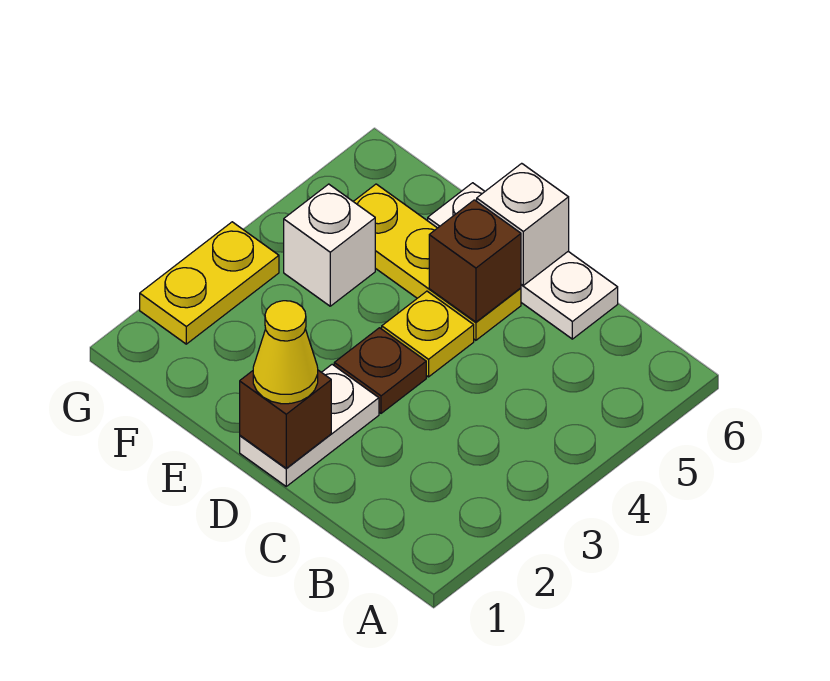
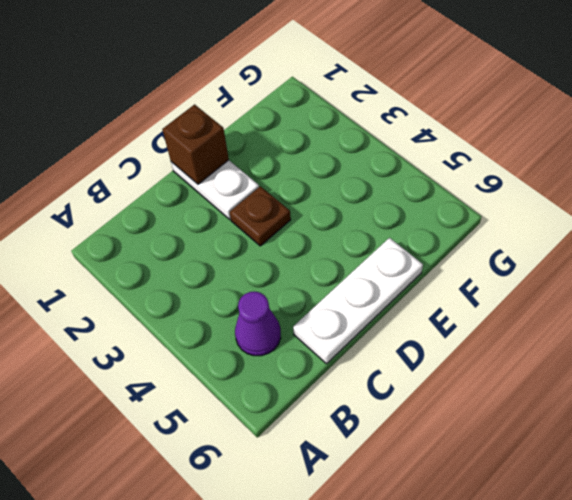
purple 1x1 cone [235,292,281,356] -> none
none -> yellow 1x1 plate [382,291,474,377]
none -> yellow 1x3 plate [353,184,521,340]

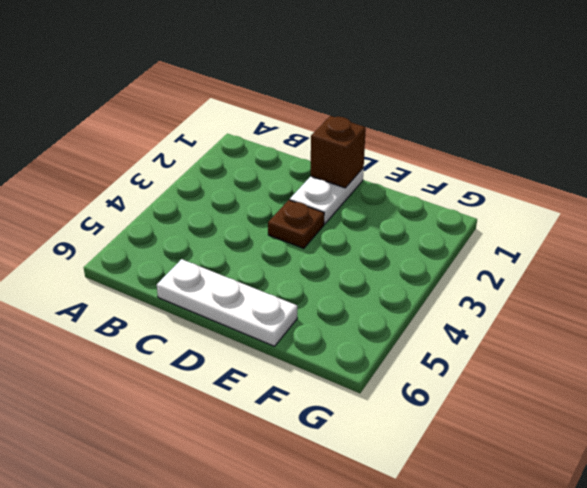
none -> yellow 1x1 plate [382,291,474,377]
none -> yellow 1x3 plate [353,184,521,340]

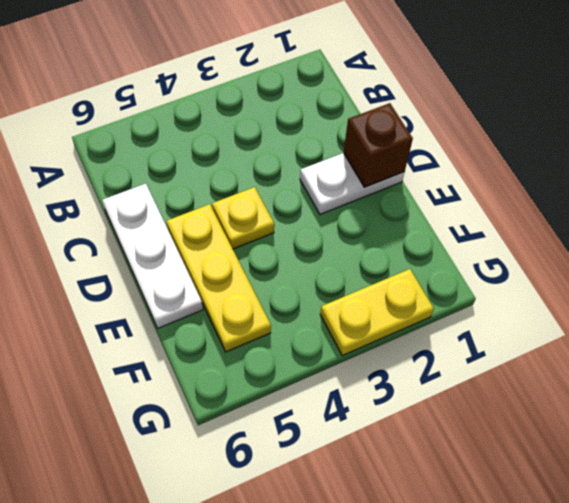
none -> brown 1x1 plate [334,328,426,413]
none -> white 1x1 brick [284,184,375,306]

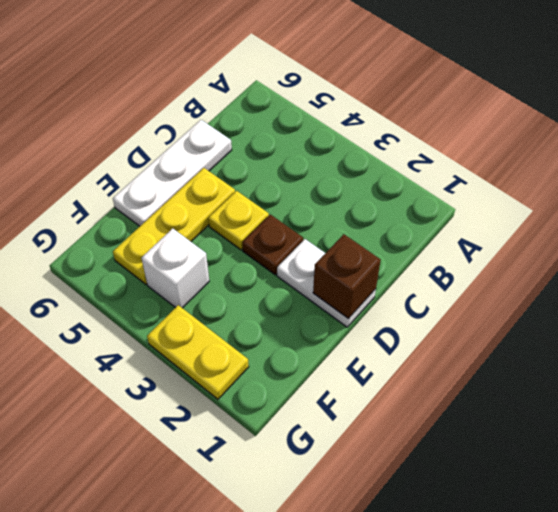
none -> brown 1x1 brick [429,200,521,322]
none -> white 1x1 brick [477,163,569,285]

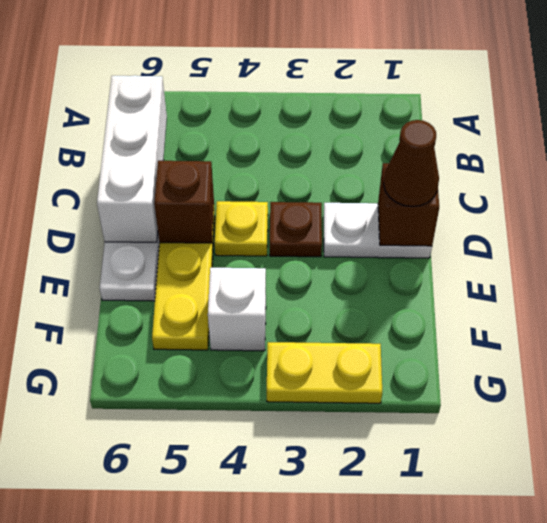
white 1x3 brick [97,75,167,242] -> white 1x1 brick [477,163,569,285]
brown 1x1 cone [384,120,439,207] -> yellow 1x1 cone [253,301,318,404]

